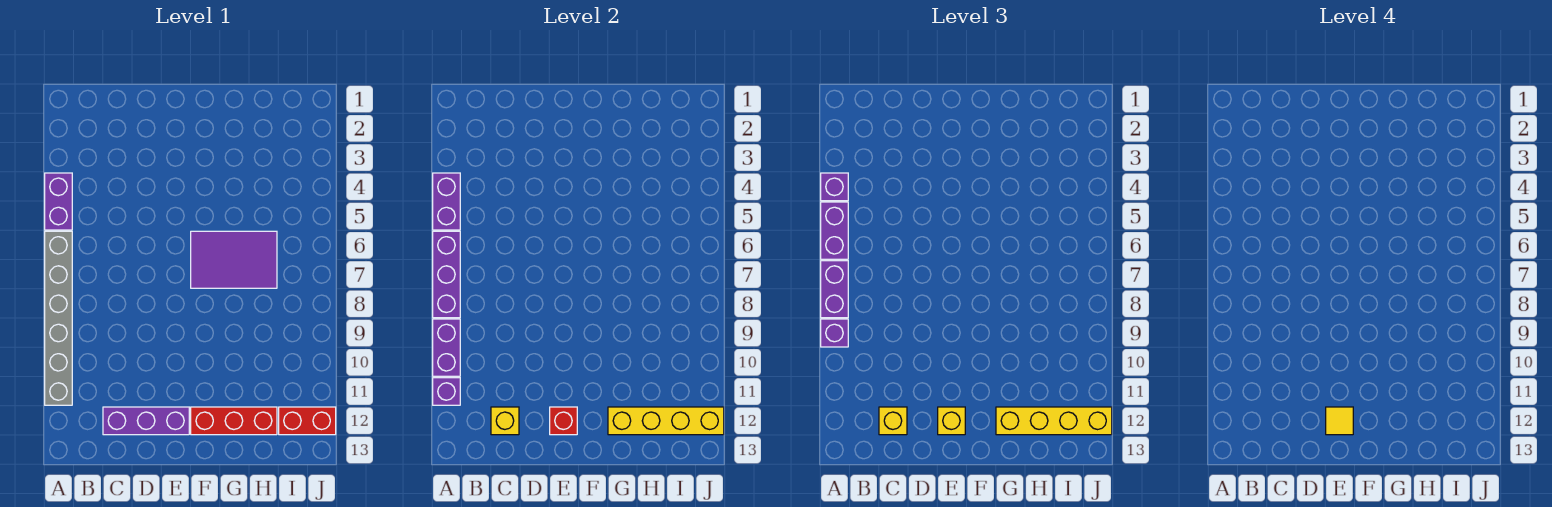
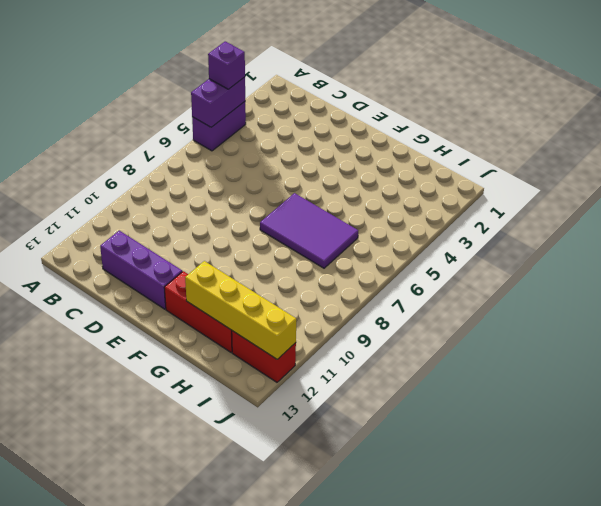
none -> grey 1x6 brick [45,231,72,405]
none -> purple 1x3 brick [433,231,460,318]
none -> purple 1x2 brick [433,319,460,376]

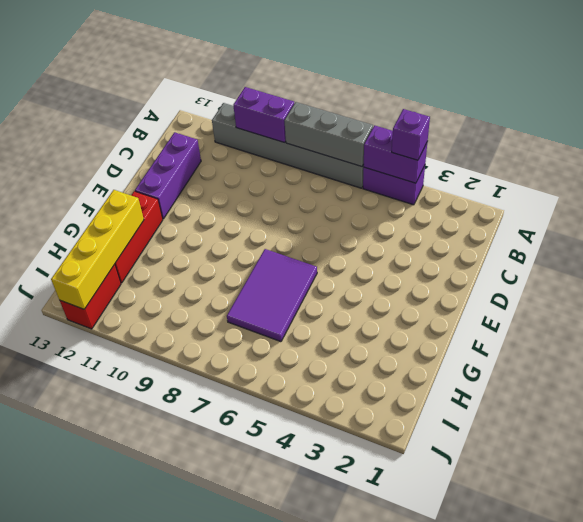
grey 1x3 brick [284,102,373,167] -> purple 1x3 brick [433,231,460,318]
none -> purple 1x1 brick [433,378,460,405]
none -> yellow 1x1 brick [491,407,519,435]
none -> red 1x1 brick [550,407,577,435]

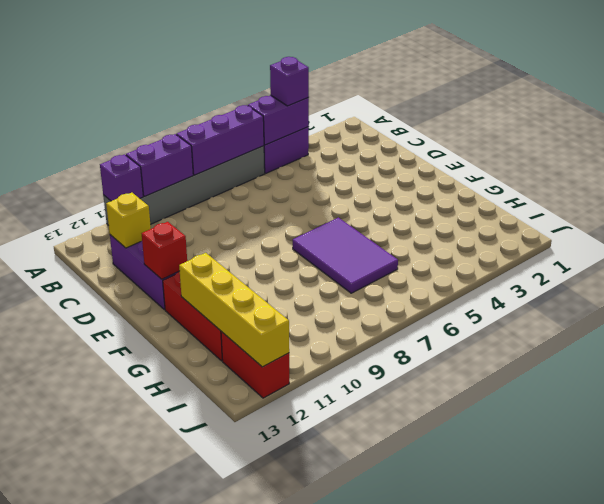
none -> purple 1x2 brick [821,202,848,259]
none -> purple 1x2 brick [821,261,848,318]
none -> purple 1x1 brick [821,319,848,347]

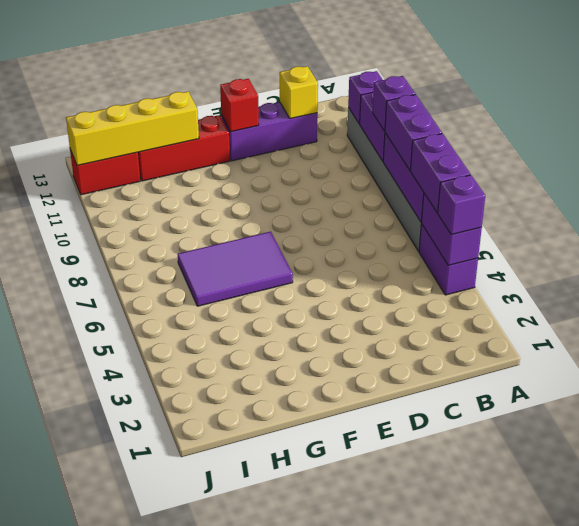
none -> yellow 1x1 brick [879,407,907,435]
none -> yellow 1x1 brick [938,407,965,435]
none -> yellow 1x4 brick [996,407,1112,435]

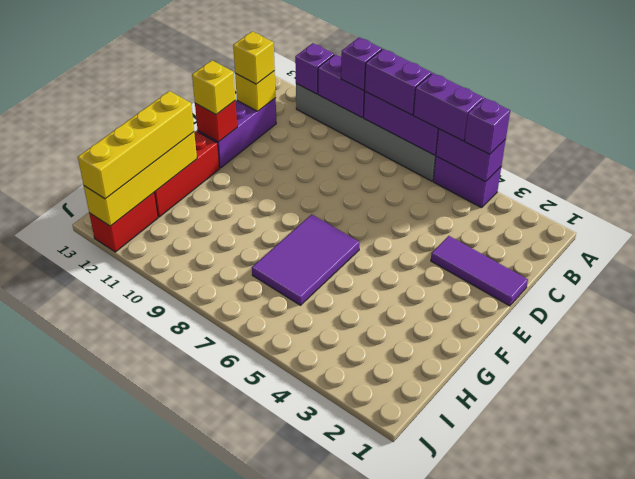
purple 1x3 tile [431,236,528,306] -> none
none -> yellow 1x1 tile [1326,407,1353,435]

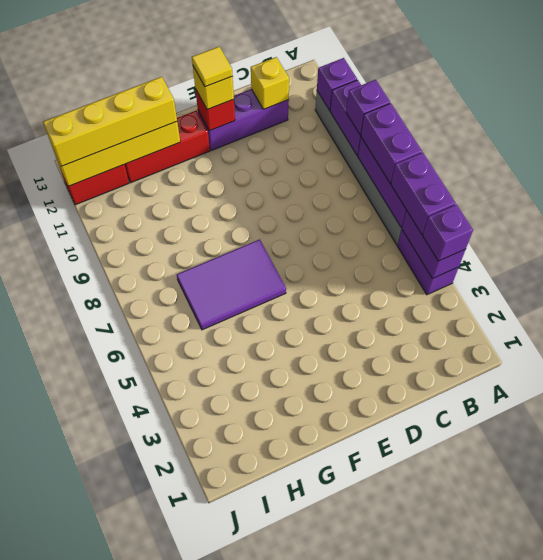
none -> yellow 1x1 brick [879,407,907,435]

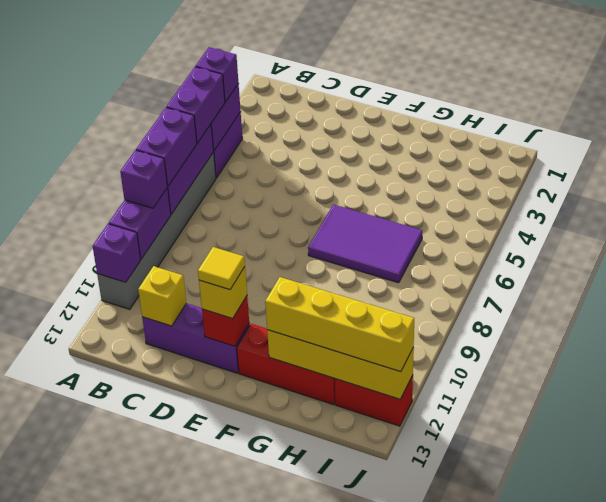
none -> yellow 1x1 brick [879,407,907,435]

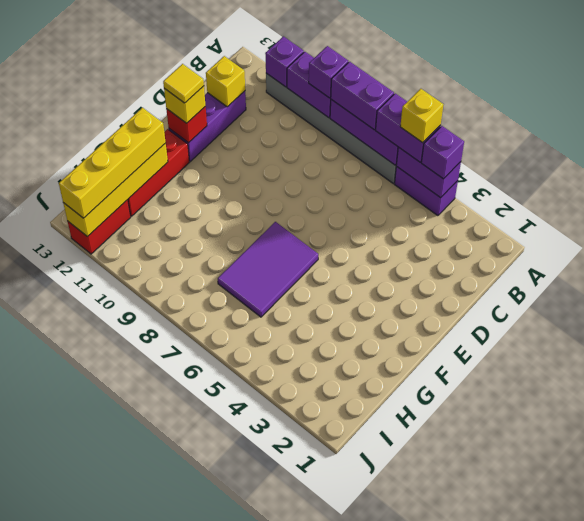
yellow 1x1 brick [400,89,443,143] -> yellow 1x1 brick moved to [879,407,907,435]

